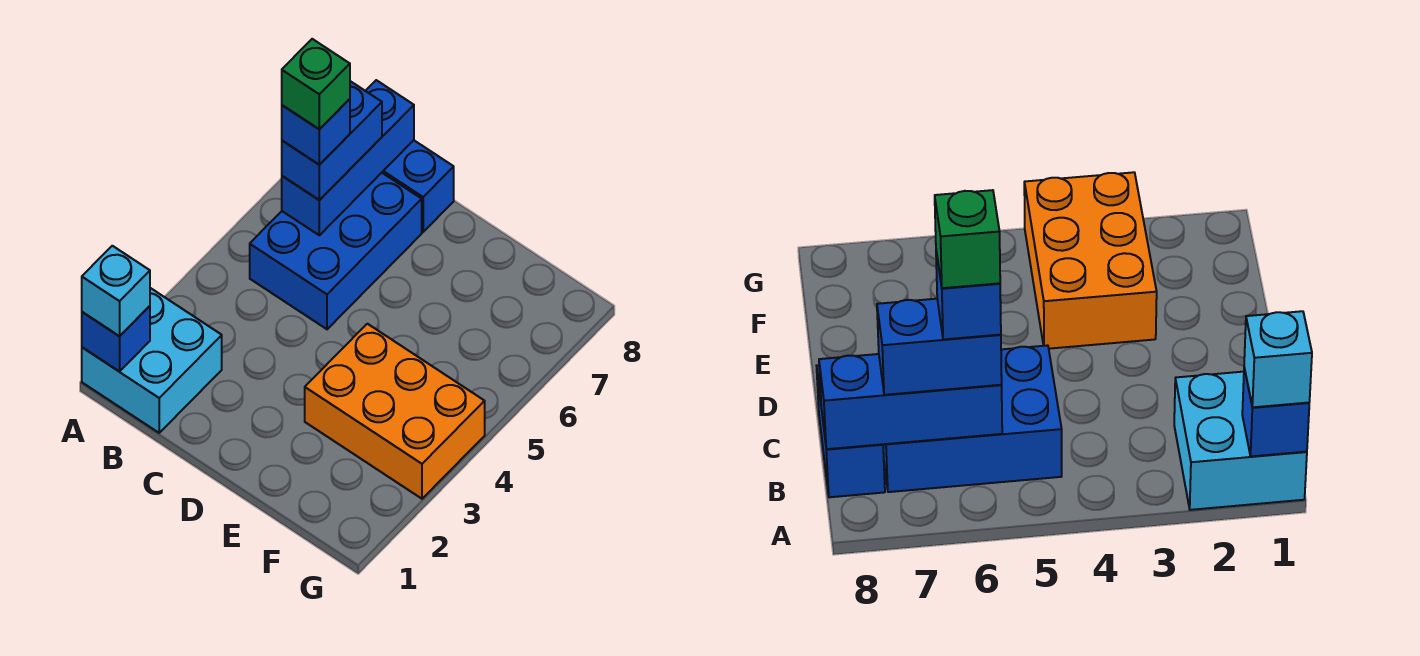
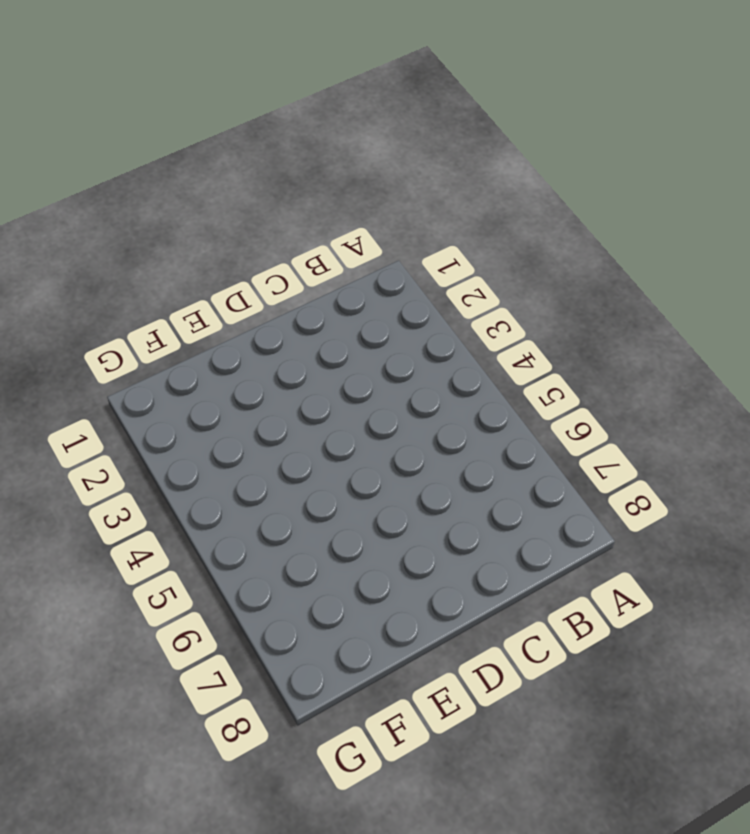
none -> cyan 2x2 brick [82,288,222,433]
none -> blue 2x3 brick [250,173,422,329]

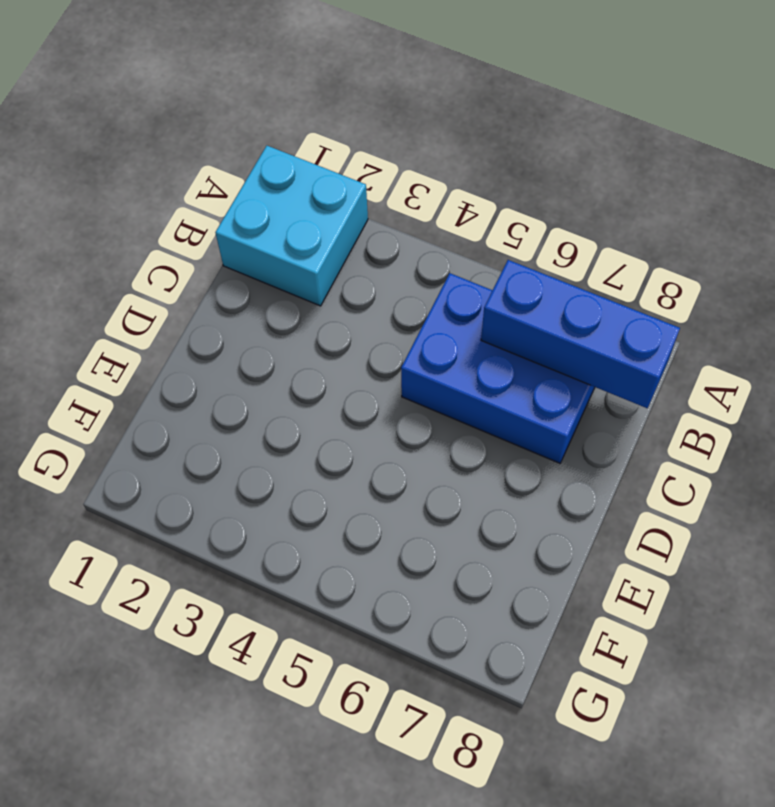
none -> blue 1x2 brick [382,140,454,232]
none -> orange 2x3 brick [305,324,485,499]

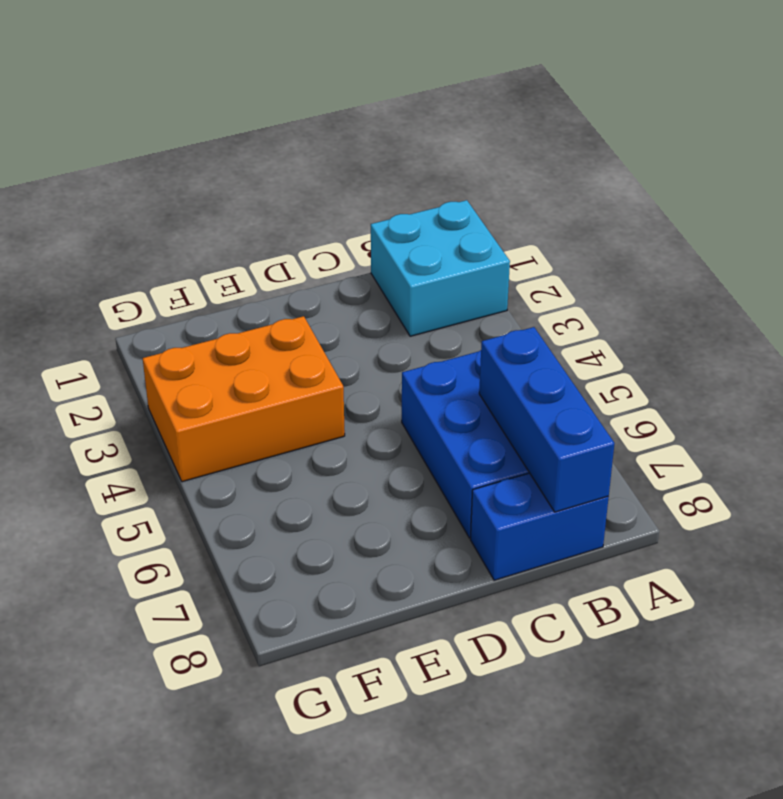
none -> blue 1x1 brick [82,306,150,371]
none -> cyan 1x1 brick [82,246,150,336]

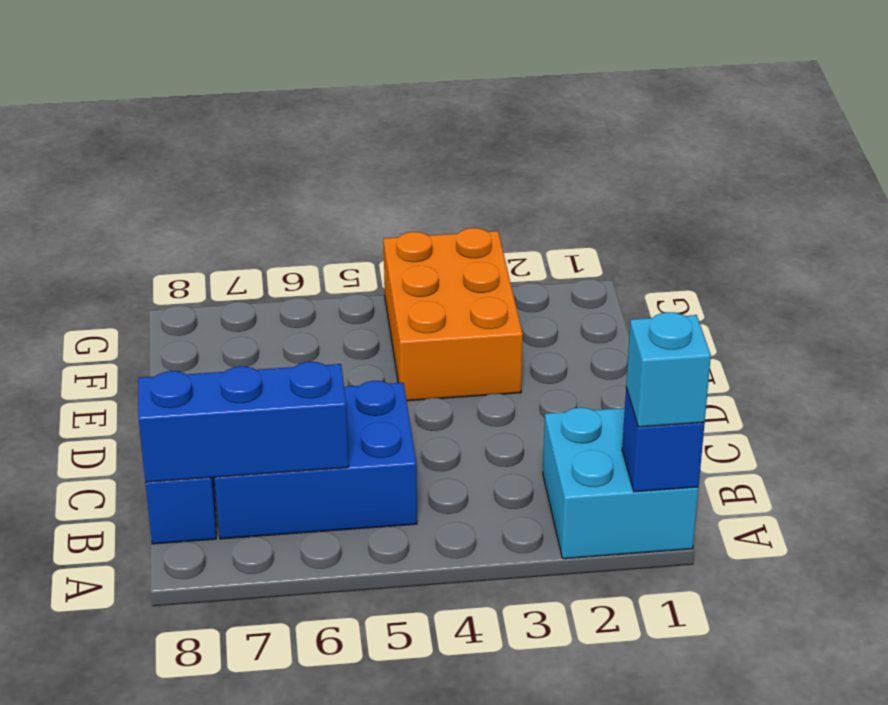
none -> blue 1x2 brick [282,81,382,200]
none -> blue 1x1 brick [282,99,350,165]

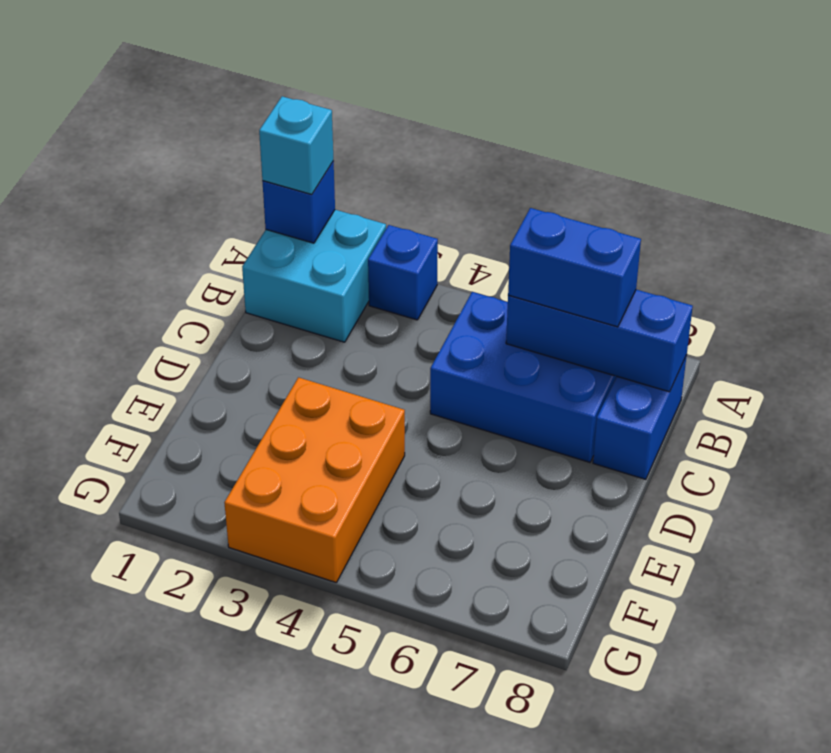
blue 1x1 brick [368,225,438,320] -> blue 1x1 brick moved to [282,99,350,165]
none -> green 1x1 brick [282,39,350,129]

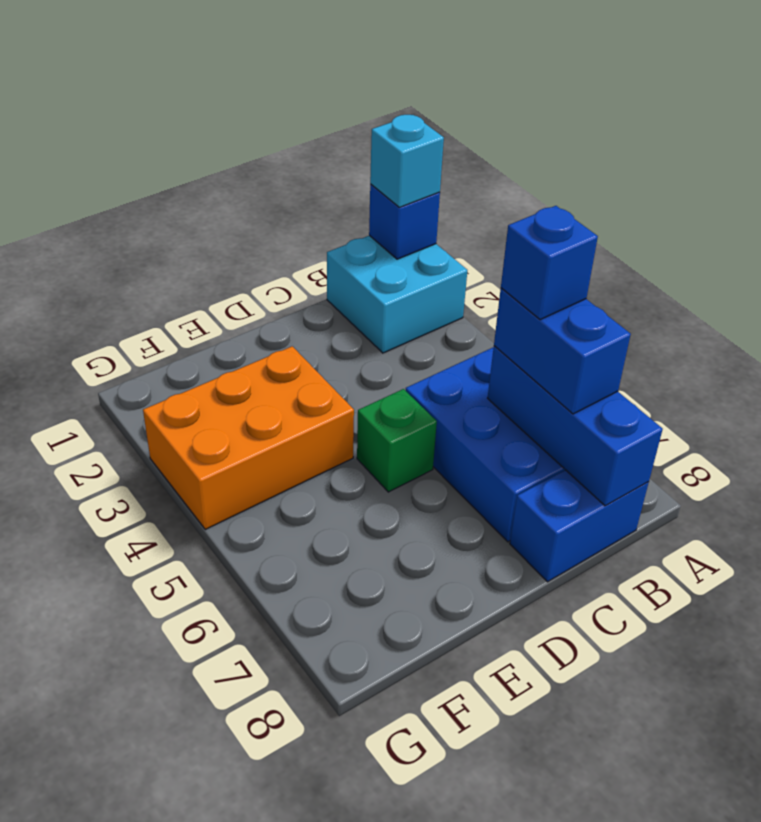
green 1x1 brick [357,389,437,492] -> green 1x1 brick moved to [282,39,350,129]

